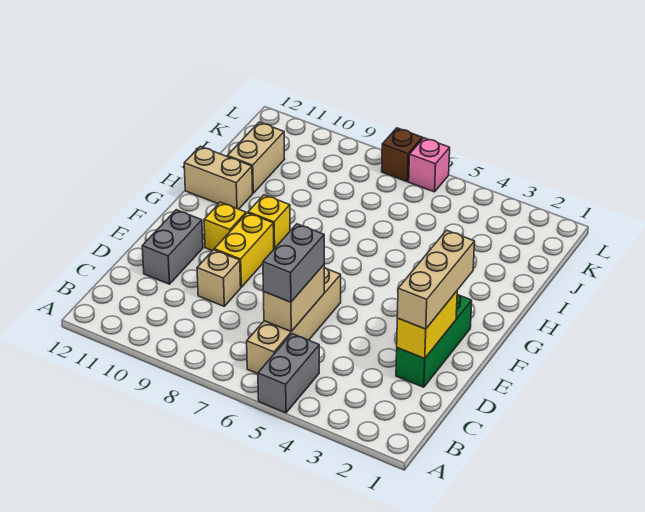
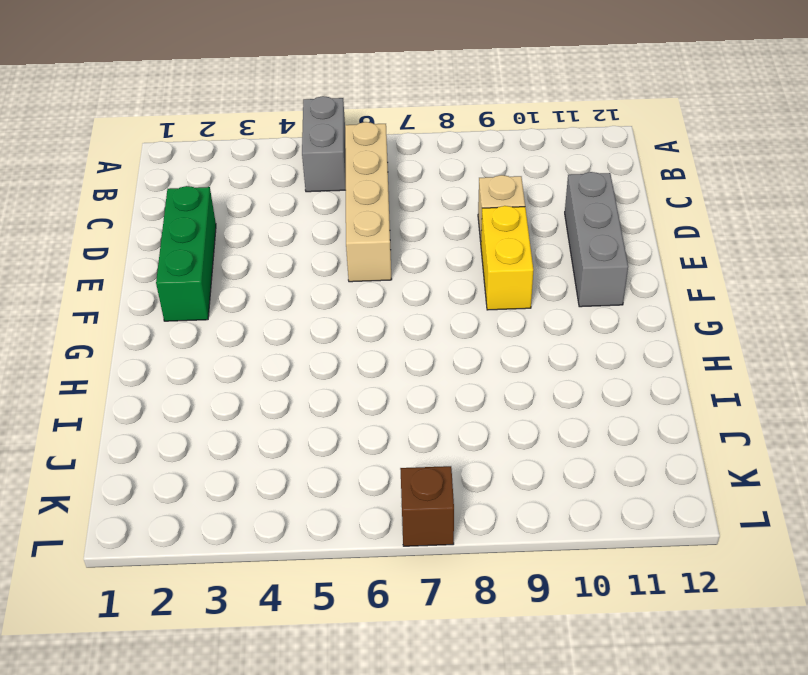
grey 1x3 brick [565,172,628,307] -> grey 1x2 brick [142,210,203,284]
none -> yellow 1x1 brick [204,202,246,251]
none -> yellow 1x1 brick [248,195,290,249]
none -> tan 1x2 brick [184,146,253,209]

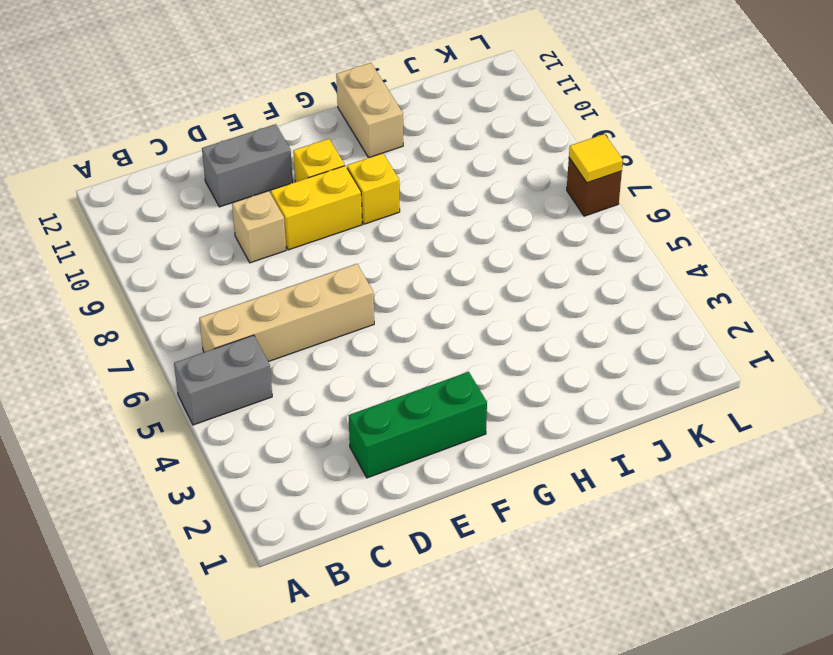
yellow 1x1 tile [569,134,623,183] -> none
none -> tan 1x2 brick [227,122,285,193]
none -> pink 1x1 brick [409,138,450,192]
none -> tan 1x2 brick [263,265,324,331]

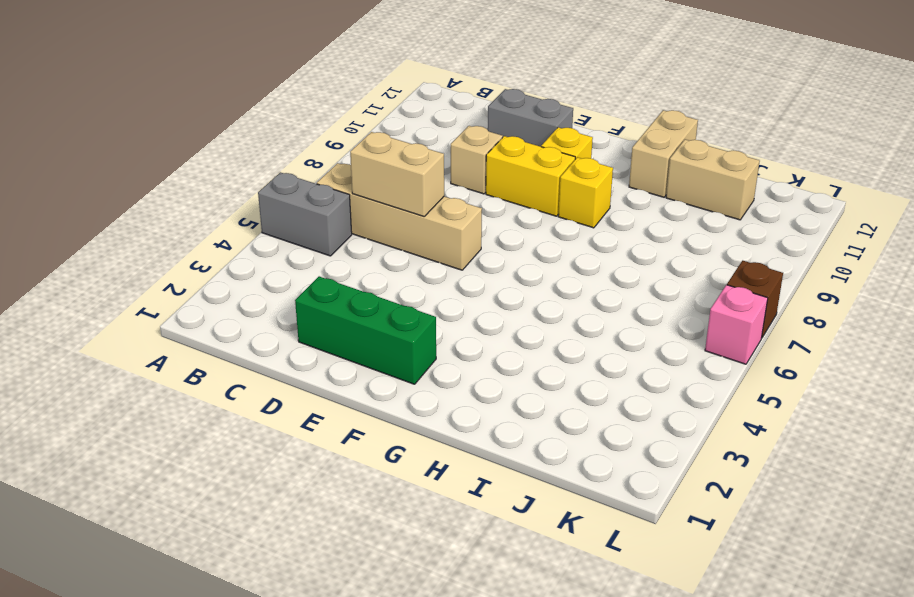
none -> yellow 1x2 brick [397,291,457,358]
none -> grey 1x2 brick [263,224,324,302]
none -> tan 1x3 brick [397,230,475,329]

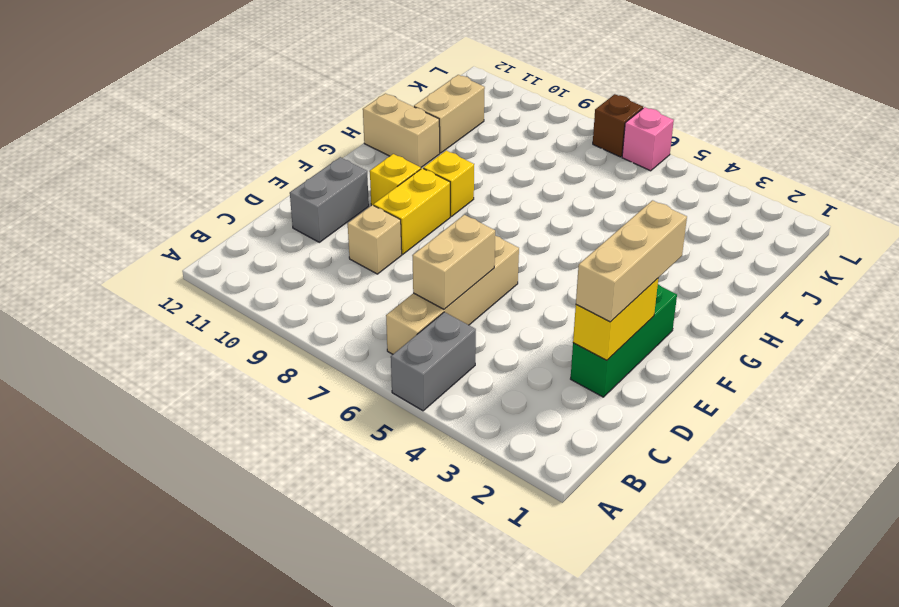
none -> grey 1x2 brick [263,224,324,302]

